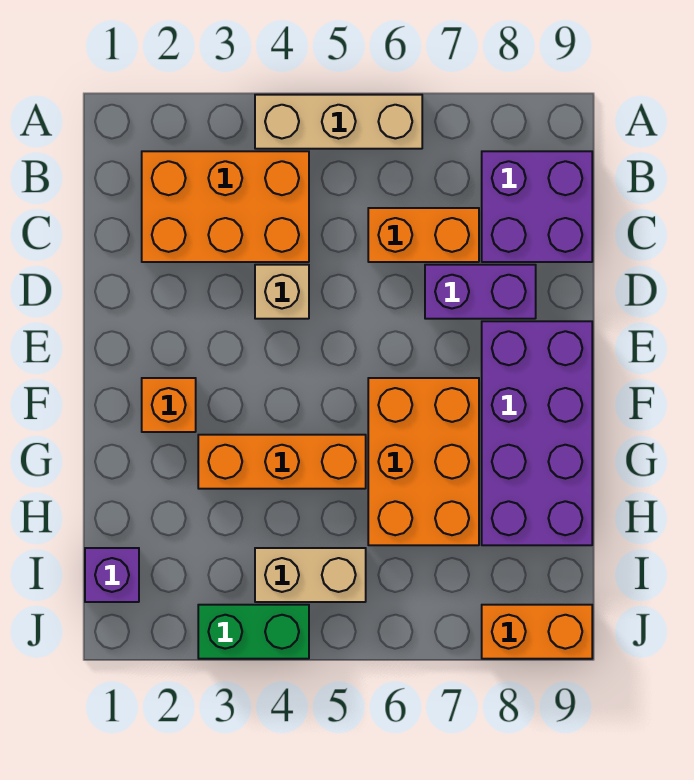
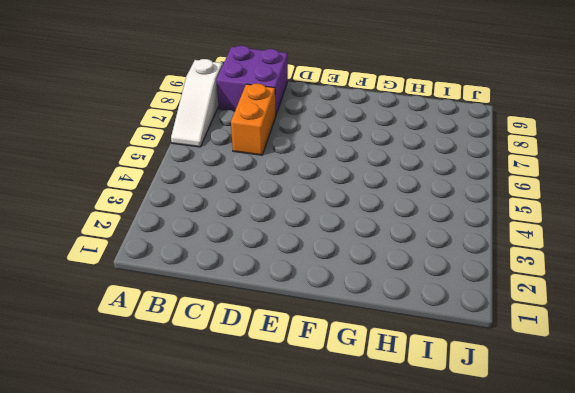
white 1x3 slope [171,59,223,147] -> tan 1x3 brick [255,95,422,149]
none -> orange 2x3 brick [142,151,309,262]
none -> tan 1x1 brick [255,265,309,319]
none -> purple 1x2 brick [425,265,536,319]

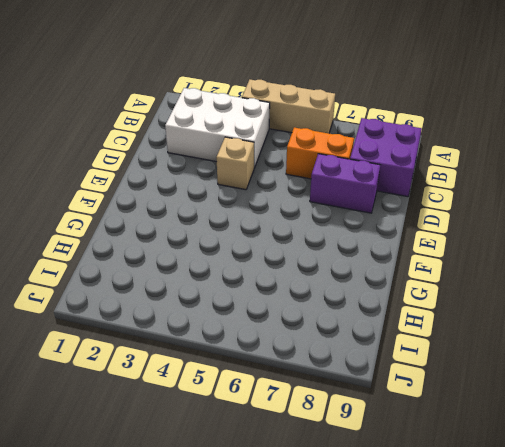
white 2x3 brick [165,88,270,168] -> orange 2x3 brick [142,151,309,262]
none -> purple 2x4 brick [482,321,592,545]
none -> orange 1x1 brick [142,378,196,432]
none -> orange 2x3 brick [368,378,479,545]

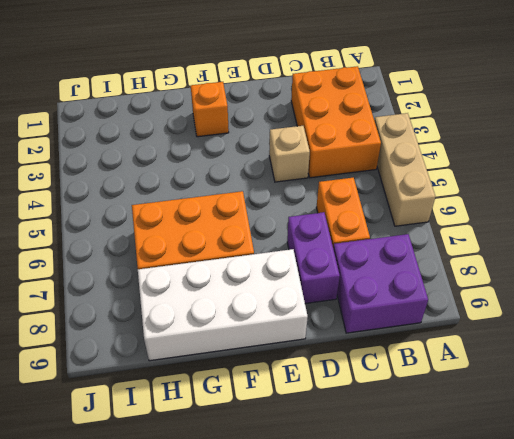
white 2x4 brick [138,249,308,361] -> purple 2x4 brick [482,321,592,545]
none -> orange 1x3 brick [198,435,366,489]
none -> purple 1x1 brick [85,548,139,602]
none -> tan 1x2 brick [255,548,366,602]

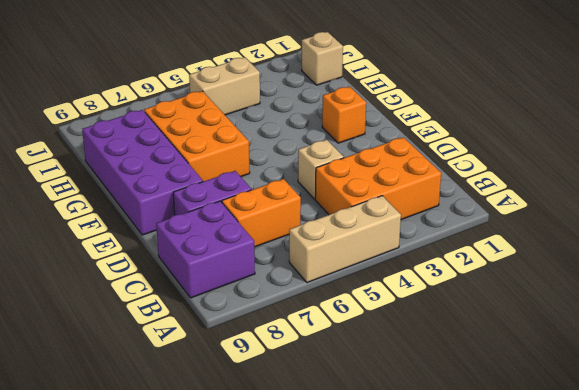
tan 1x1 brick [302,32,343,85] -> purple 1x1 brick [85,548,139,602]
none -> orange 1x3 brick [198,435,366,489]
none -> green 1x2 brick [198,605,309,659]
none -> orange 1x2 brick [482,605,592,659]

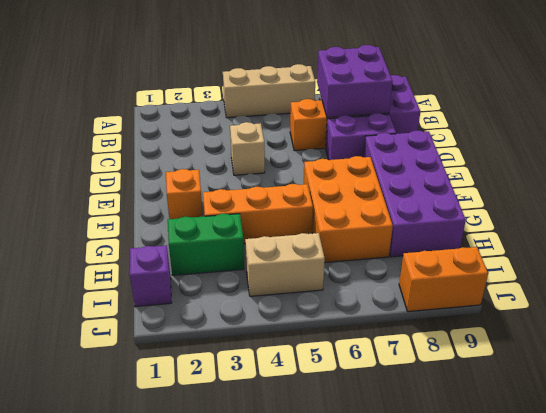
purple 2x2 brick [317,45,393,118] -> none
green 1x2 brick [168,214,244,275] -> green 1x2 brick moved to [198,605,309,659]
none -> orange 2x3 brick [142,151,309,262]

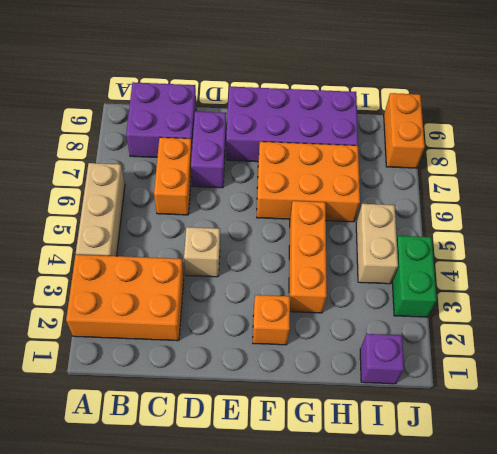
orange 2x3 brick [66,255,184,341] -> orange 2x3 brick turned to [142,151,309,262]

